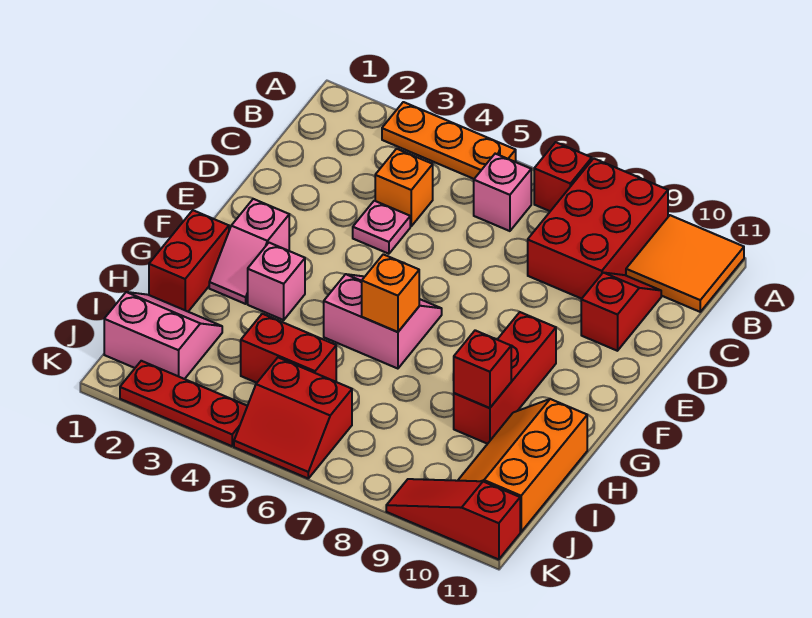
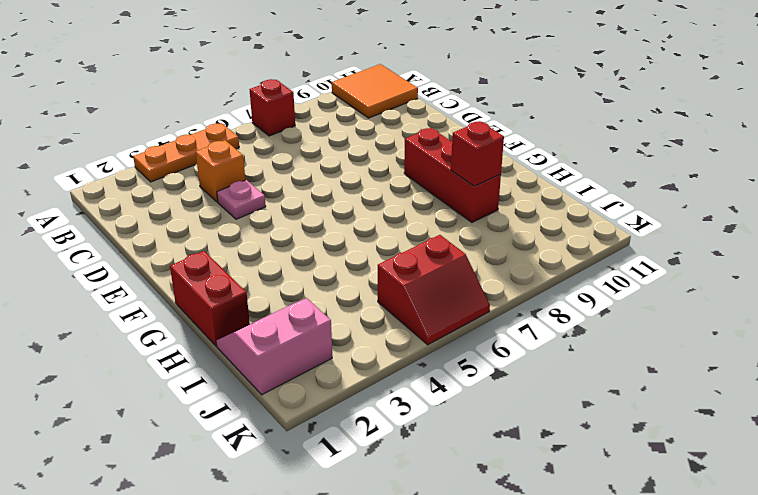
none -> red 2x3 brick [528,158,668,299]
none -> pink 1x1 brick [474,154,531,231]
none -> red 1x2 slope [581,273,661,351]

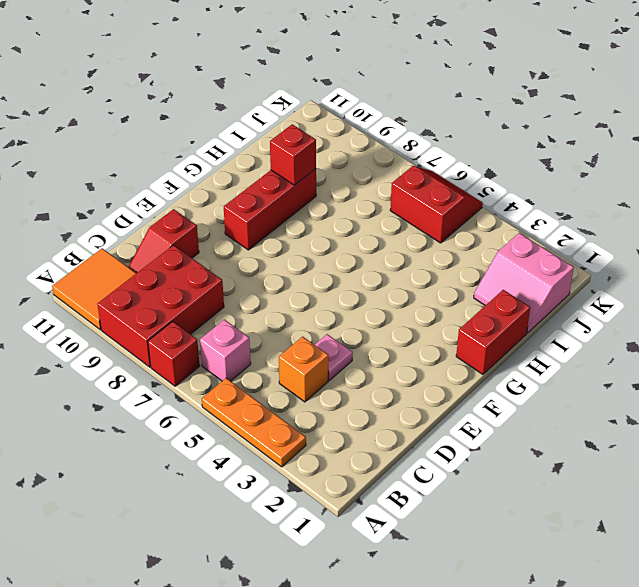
none -> pink 1x2 slope [209,199,289,304]
none -> pink 2x2 slope [324,274,442,369]
none -> pink 1x1 brick [248,243,305,320]

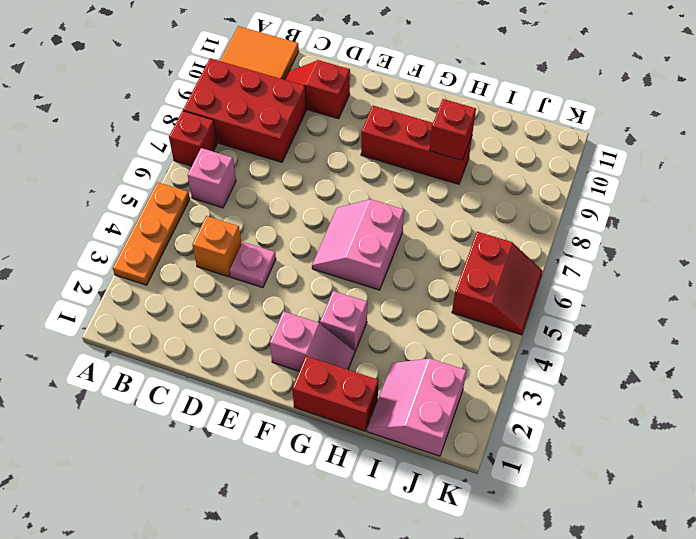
none -> orange 2x3 slope [458,399,587,532]
none -> red 1x2 brick [241,314,336,383]
none -> red 1x3 plate [120,361,247,446]

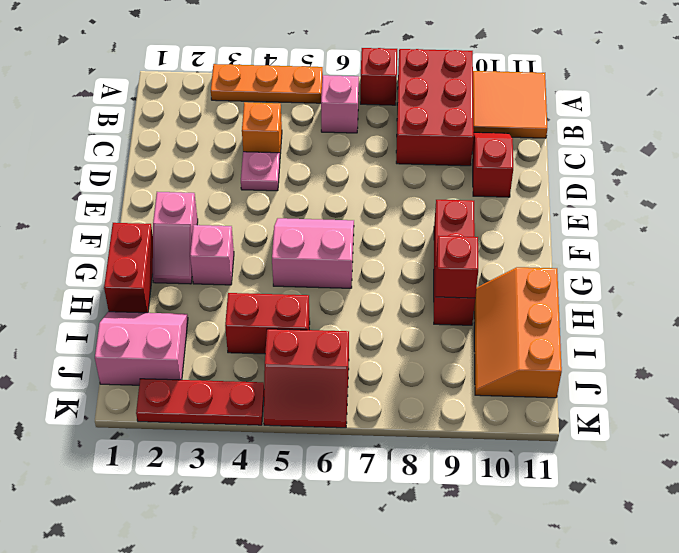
none -> red 1x3 slope [386,479,520,559]
none -> orange 1x1 brick [362,254,419,332]

